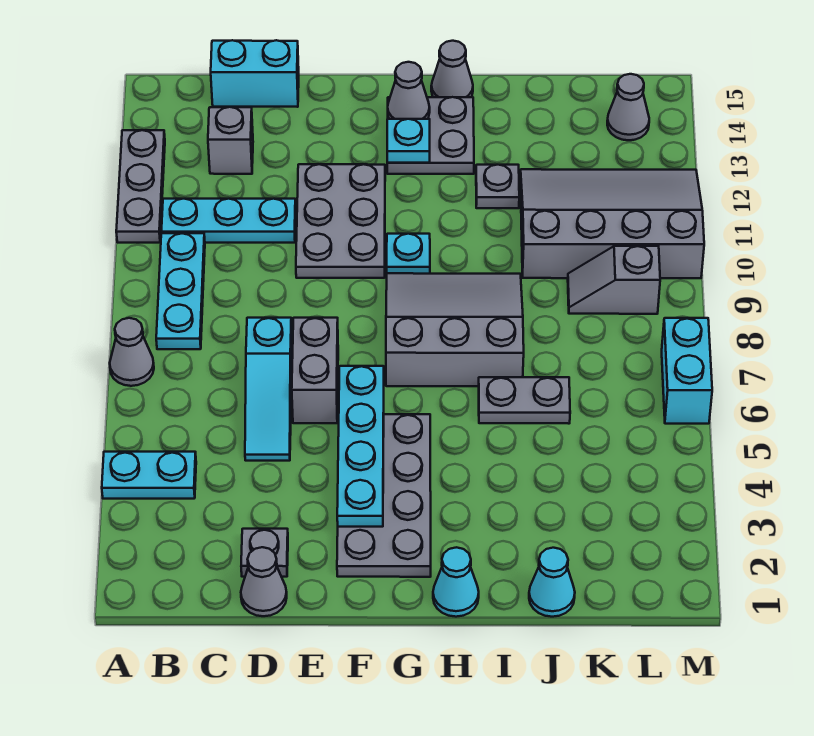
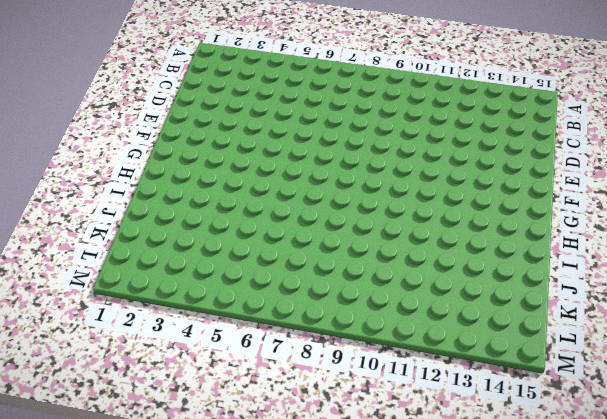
none -> cyan 1x2 plate [102,452,196,499]
none -> grey 1x1 cone [110,318,154,386]
none -> grey 1x3 plate [116,130,165,243]

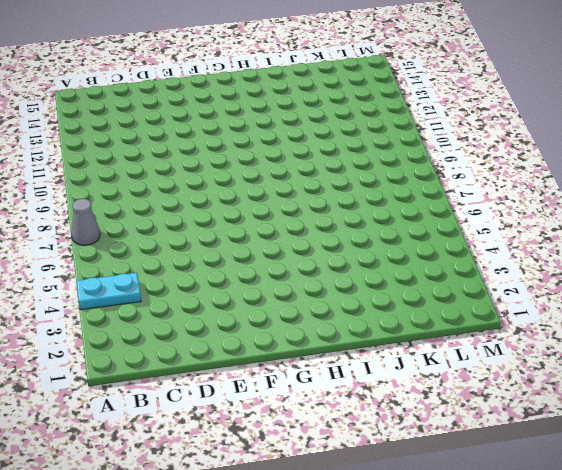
none -> grey 1x3 plate [116,130,165,243]
none -> cyan 1x3 plate [156,233,205,349]
none -> cyan 1x3 plate [161,199,296,243]

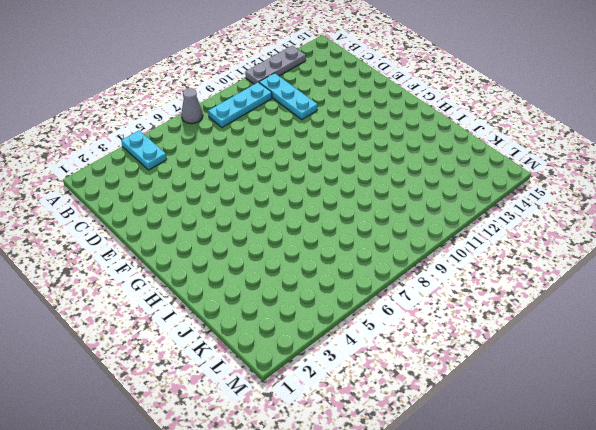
none -> grey 1x1 brick [208,107,253,174]
none -> cyan 1x2 brick [211,40,299,107]
none -> grey 1x1 cone [241,547,287,616]

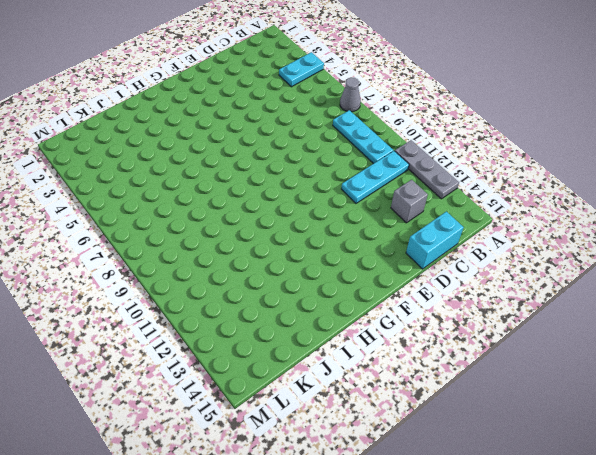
none -> grey 1x1 cone [241,547,287,616]
none -> grey 1x1 plate [241,529,288,577]
none -> cyan 1x3 slope [245,318,292,461]

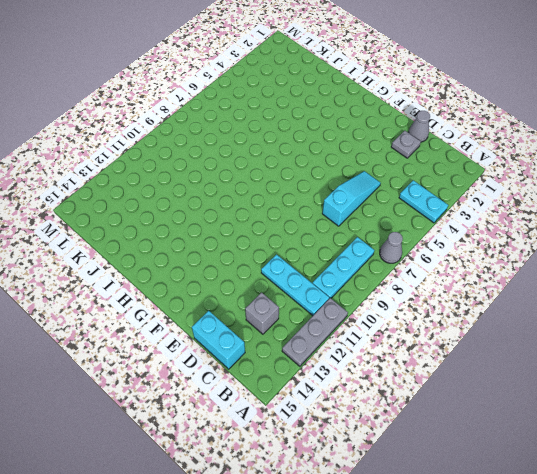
none -> grey 1x2 brick [292,318,338,423]
none -> grey 2x3 plate [296,164,385,278]
none -> grey 2x4 plate [337,414,431,577]

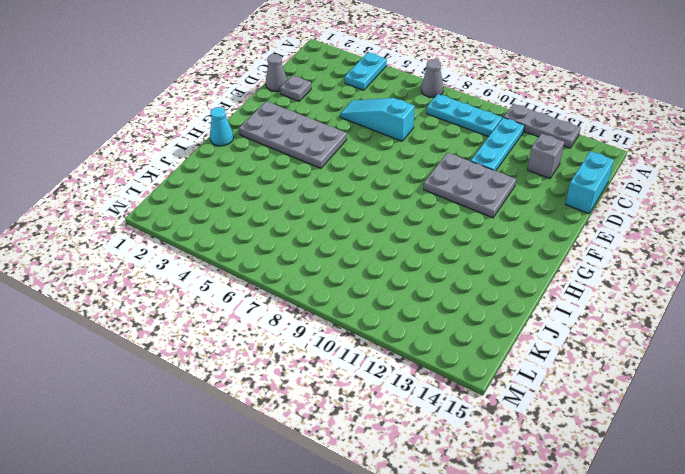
none -> grey 1x2 brick [292,318,338,423]
none -> grey 3x3 slope [386,273,524,386]
none -> cyan 1x1 plate [387,234,430,274]

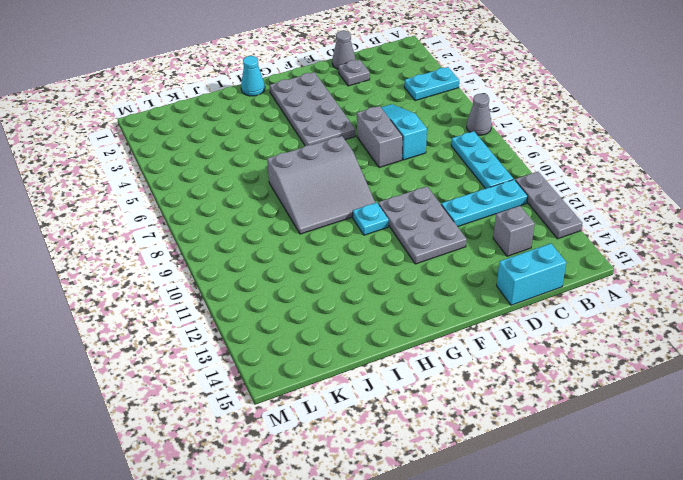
none -> grey 2x2 plate [387,97,474,174]
none -> grey 1x1 cone [431,41,473,97]
none -> grey 1x2 plate [479,377,570,424]

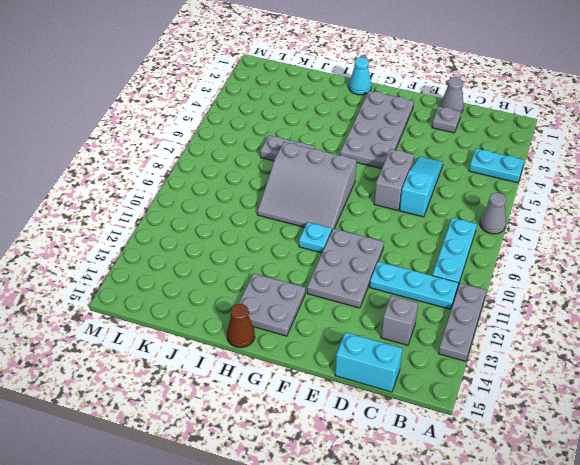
brown 1x1 cone [227,304,255,348] -> grey 1x1 cone [431,41,473,97]
none -> grey 1x1 plate [476,165,519,208]
none -> cyan 1x1 cone [529,548,575,617]
none -> grey 3x4 slope [520,169,704,278]

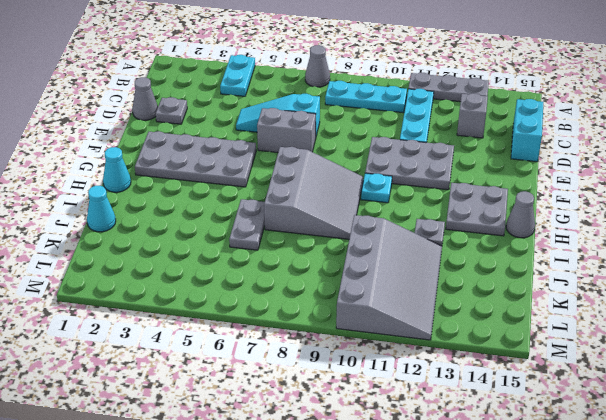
none -> grey 1x2 slope [568,246,660,314]
none -> grey 1x1 cone [607,74,649,140]
none -> cyan 1x2 brick [662,318,712,424]

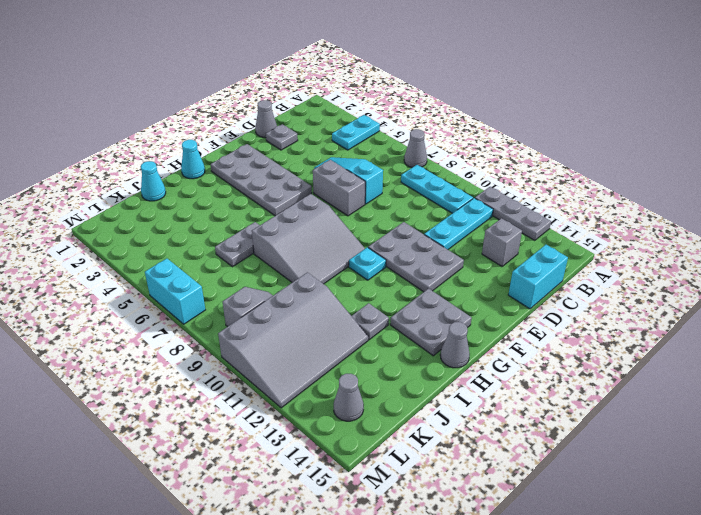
none -> cyan 1x4 plate [337,366,384,527]
none -> cyan 1x1 plate [387,119,430,163]
none -> grey 1x1 cone [388,62,430,119]

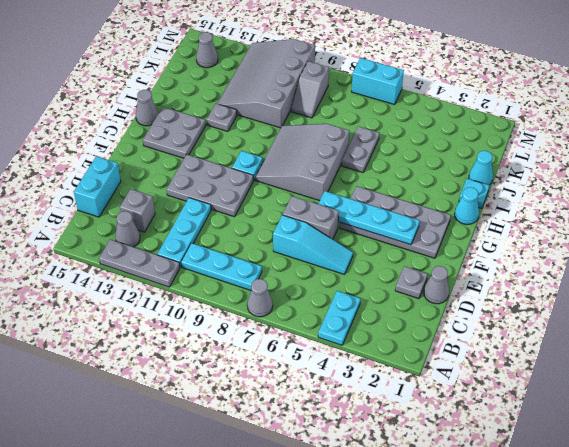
grey 1x1 cone [115,211,140,247] -> grey 1x1 cone moved to [388,62,430,119]
cyan 1x1 plate [459,179,489,209] -> cyan 1x1 plate moved to [387,119,430,163]

